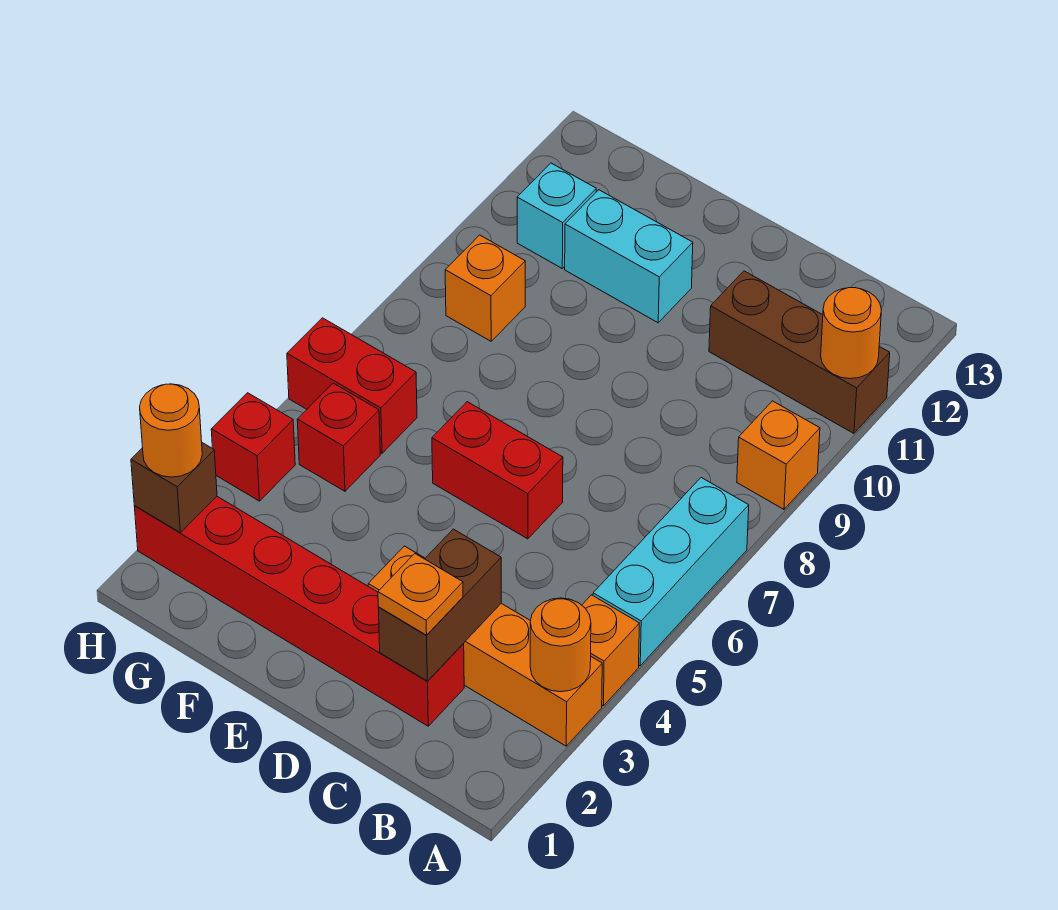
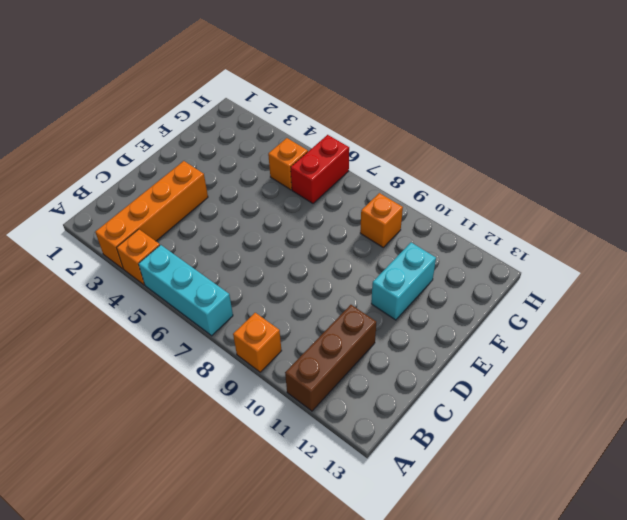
orange 1x1 brick [268,138,308,190] -> red 1x1 brick [297,383,380,491]
none -> red 1x6 brick [134,497,464,726]
none -> red 1x2 brick [432,402,563,539]
none -> cyan 1x1 brick [517,163,596,268]

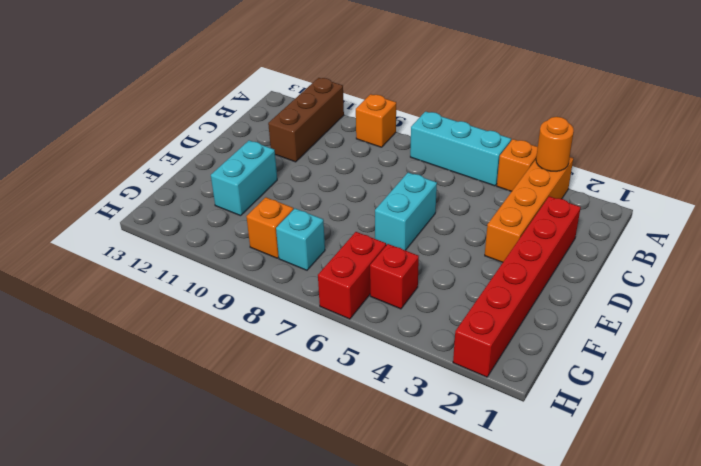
cyan 1x2 brick [375,172,437,250] -> red 1x2 brick [432,402,563,539]
cyan 1x1 brick [276,209,325,270] -> cyan 1x1 brick moved to [517,163,596,268]
none -> red 1x1 brick [211,393,295,501]
none -> orange 1x1 round brick [821,288,881,379]
none -> brown 1x2 brick [378,529,501,681]

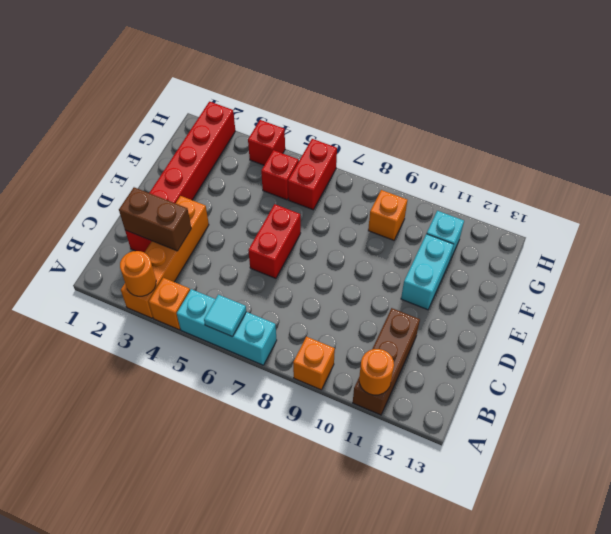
cyan 1x1 tile [204,295,246,337] -> none
none -> brown 1x1 brick [131,443,217,533]
none -> orange 1x1 plate [378,554,463,635]
none -> orange 1x1 round brick [140,384,202,477]

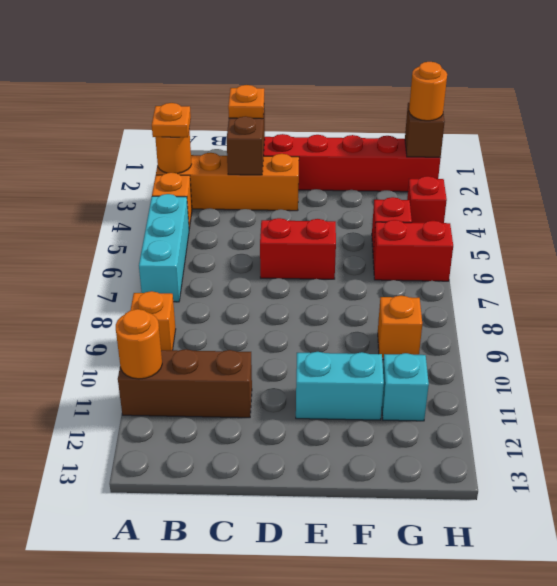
orange 1x1 plate [152,103,191,137] -> none

